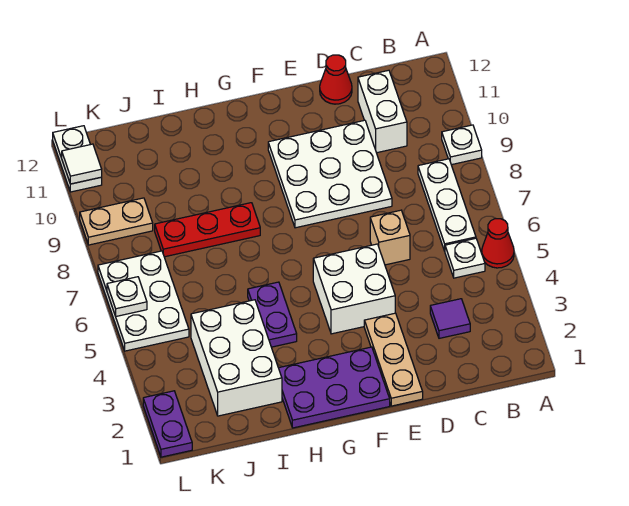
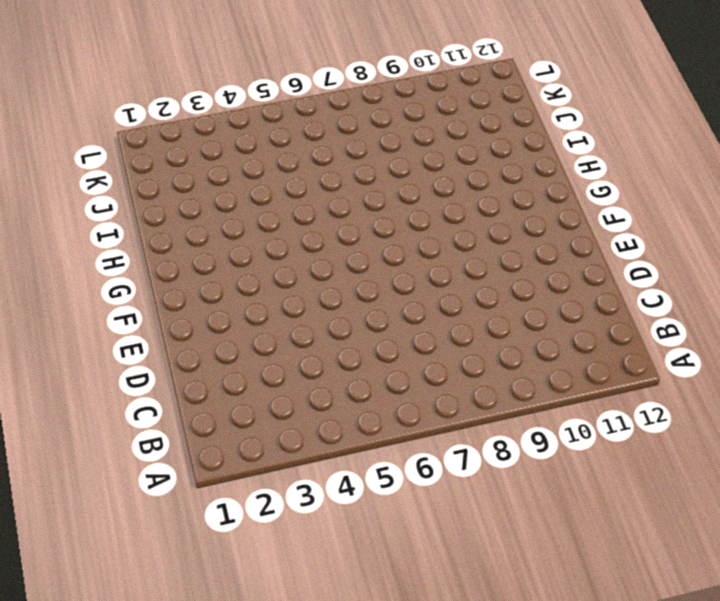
none -> red 1x1 cone [482,219,514,268]
none -> white 1x1 plate [442,125,482,165]
none -> white 1x1 plate [445,238,485,278]

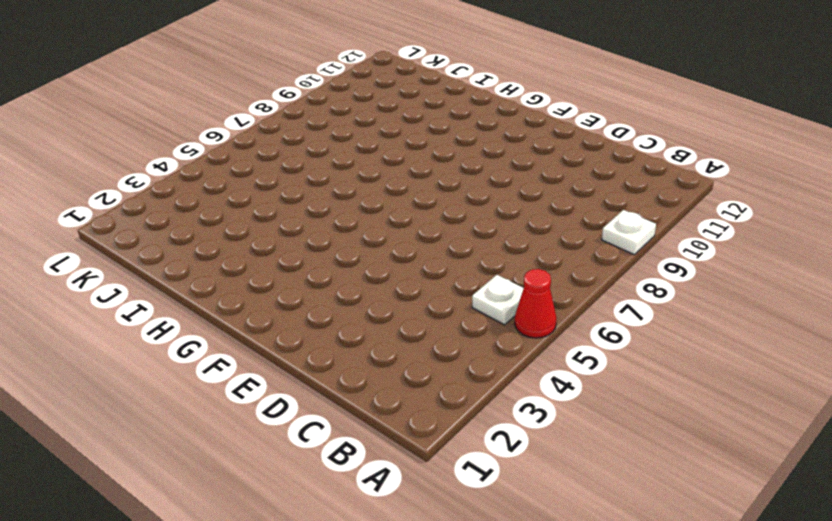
none -> white 1x3 plate [418,159,476,251]
none -> purple 1x1 tile [430,299,470,338]
none -> white 1x2 brick [358,70,407,153]

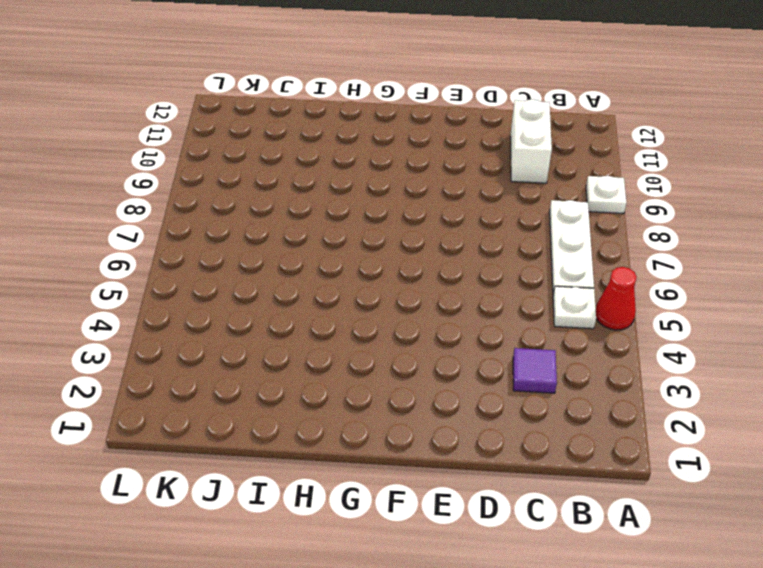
none -> tan 1x1 brick [370,210,410,265]
none -> white 3x3 plate [268,120,392,228]
none -> red 1x1 cone [320,55,352,104]

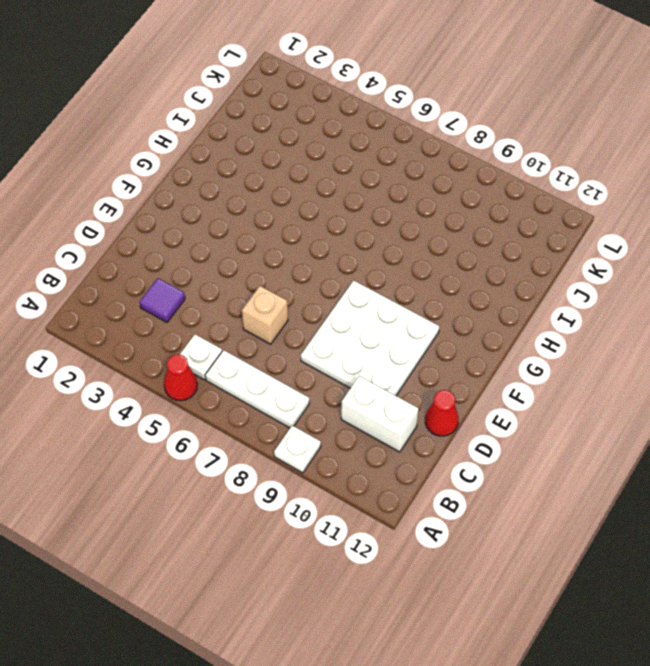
none -> tan 1x3 plate [364,313,423,406]
none -> white 2x2 brick [313,244,395,334]
none -> purple 2x3 plate [279,347,390,428]

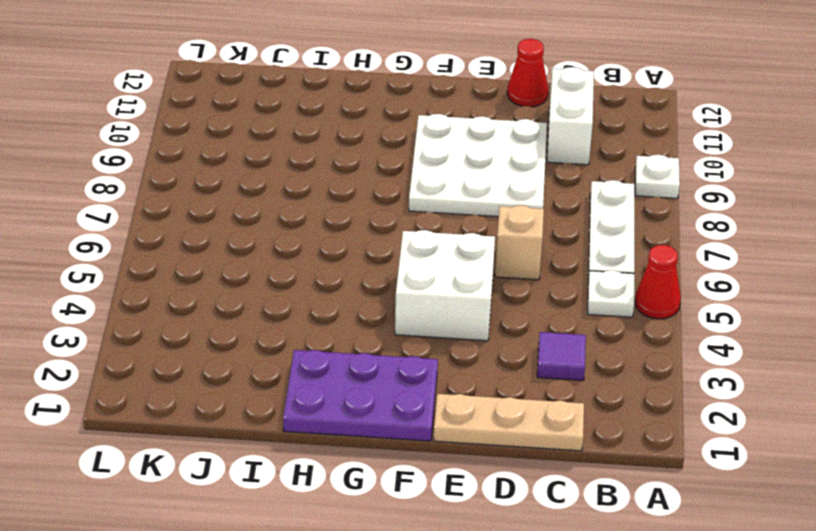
tan 1x3 plate [434,394,584,451] -> tan 1x3 plate turned to [364,313,423,406]
none -> purple 1x2 plate [248,282,297,347]
none -> red 1x3 plate [155,203,260,257]
none -> white 2x3 brick [191,300,282,416]

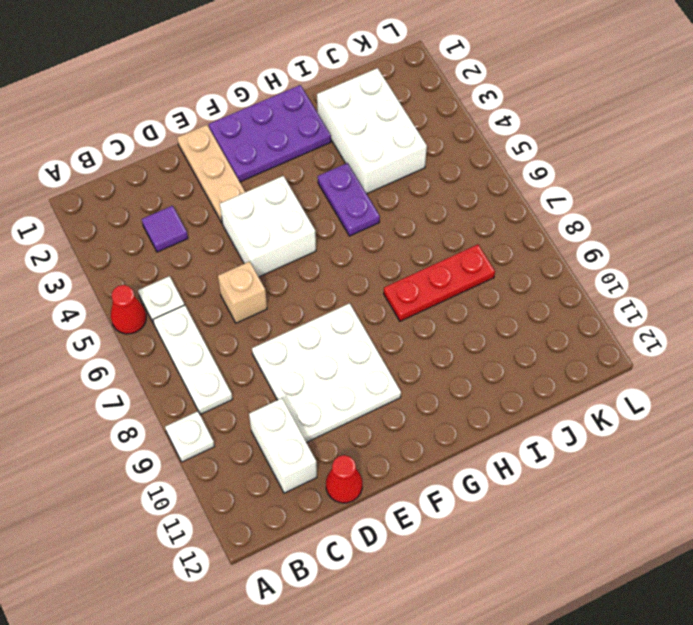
none -> white 2x3 plate [98,251,189,351]
none -> tan 1x2 plate [80,198,153,245]
none -> purple 1x2 plate [143,391,192,457]

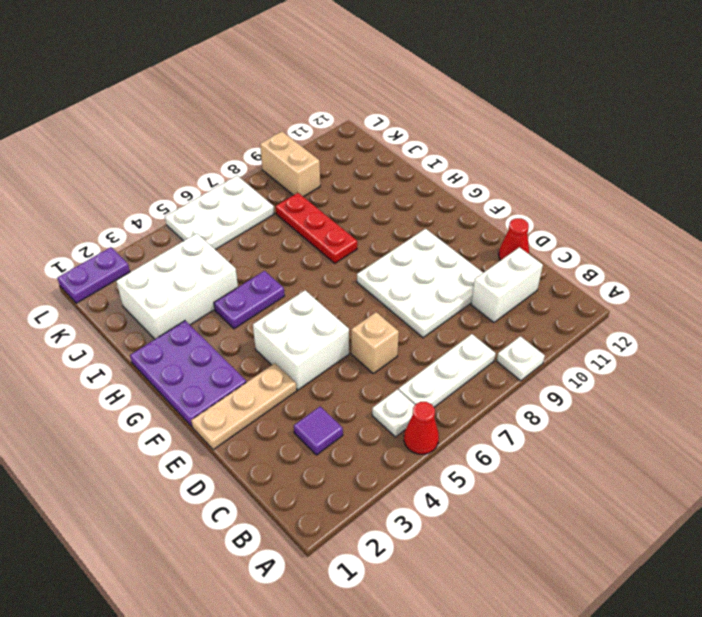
tan 1x2 brick [260,131,320,197] -> tan 1x2 plate [80,198,153,245]
none -> white 1x2 plate [53,126,102,192]
none -> white 1x1 plate [107,277,147,316]
none -> white 1x1 tile [62,144,102,184]

